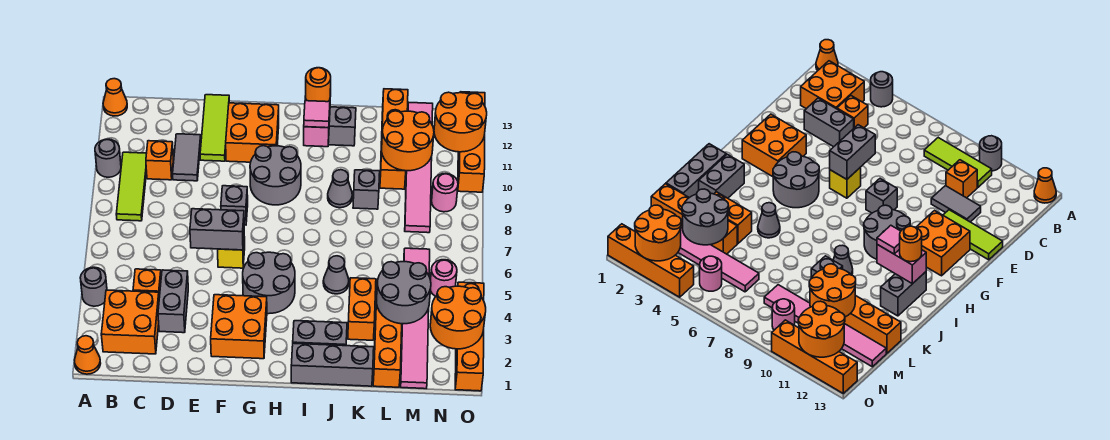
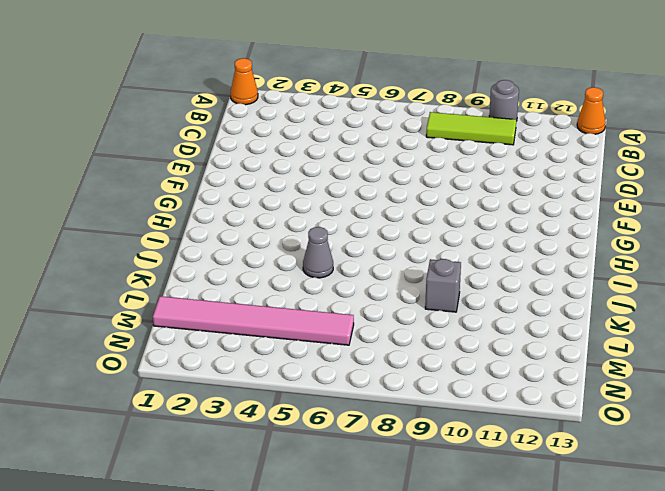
none -> grey 1x1 round brick [80,267,107,306]
none -> orange 2x2 brick [101,290,159,354]
none -> orange 1x1 brick [133,269,161,297]
none -> orange 1x1 brick [146,141,173,180]

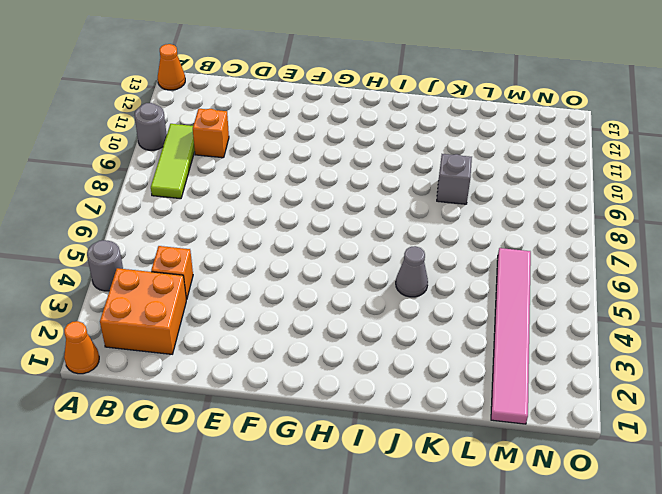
none -> grey 1x2 brick [158,270,188,333]
none -> grey 1x2 tile [173,134,201,181]
none -> lime 1x3 tile [200,95,229,161]
none -> orange 2x2 brick [211,295,267,359]

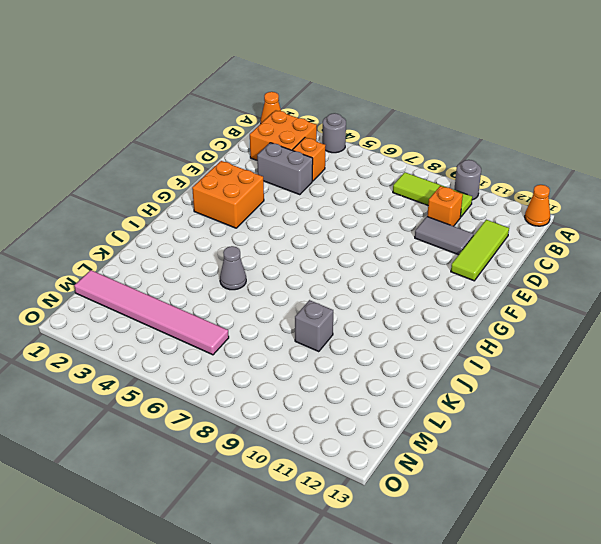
lime 1x3 tile [451,220,509,281] -> lime 1x3 tile turned to [200,95,229,161]
none -> yellow 1x1 brick [218,237,245,268]
none -> grey 1x1 brick [221,186,248,225]
none -> orange 2x2 brick [226,103,279,162]
none -> grey 2x2 round brick [243,252,295,314]

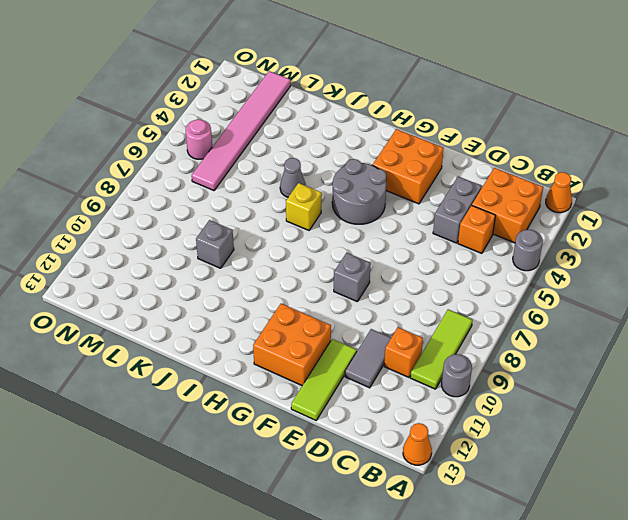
yellow 1x1 brick [286,183,322,230] -> yellow 1x1 brick moved to [218,237,245,268]
none -> grey 2x2 round brick [250,146,301,205]
none -> grey 1x3 brick [291,343,374,386]
none -> grey 1x2 brick [293,321,347,346]
none -> grey 1x2 brick [328,107,356,146]

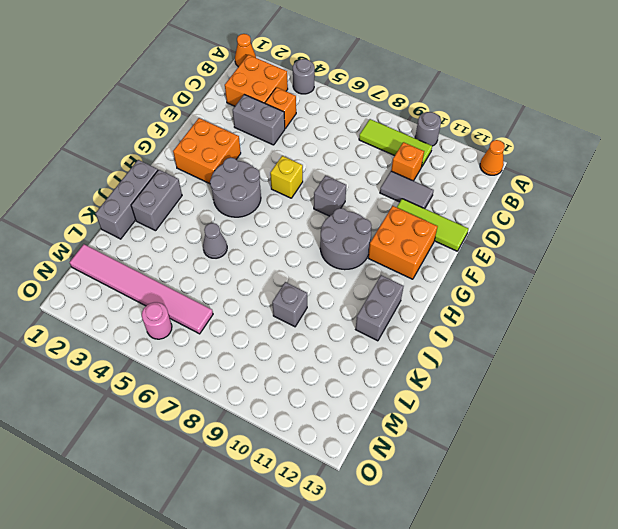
none -> grey 1x1 cone [328,170,352,208]
none -> orange 1x2 brick [348,278,376,340]
none -> orange 1x4 brick [373,279,402,387]
none -> orange 1x4 brick [380,89,408,189]

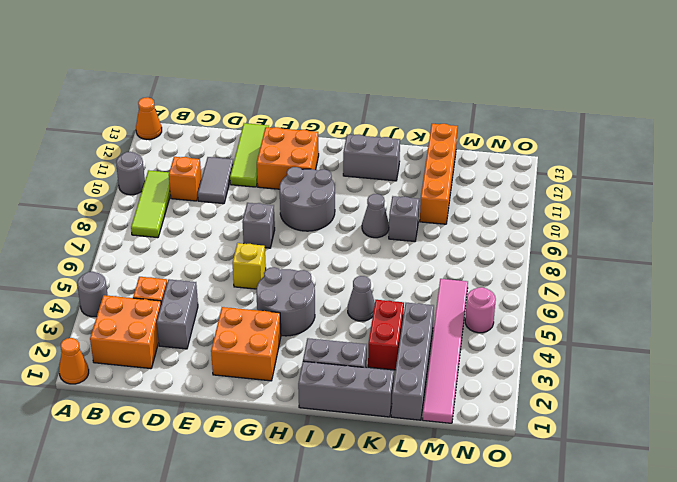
red 1x2 brick [368,300,404,370] -> orange 1x2 brick [348,278,376,340]
grey 1x4 brick [391,303,434,420] -> orange 1x4 brick [373,279,402,387]
none -> pink 1x6 tile [405,103,433,233]
none -> pink 1x1 round brick [432,173,458,212]
none -> orange 1x4 brick [455,282,484,391]
none -> orange 1x4 brick [458,92,485,192]

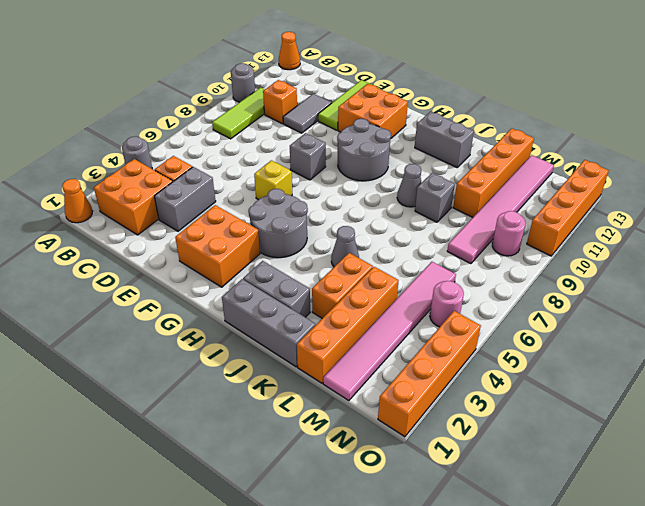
none -> grey 1x2 brick [190,209,244,250]
none -> pink 1x2 brick [304,89,331,147]
none -> grey 2x2 round brick [376,262,431,324]
none -> orange 2x2 round brick [382,111,434,171]

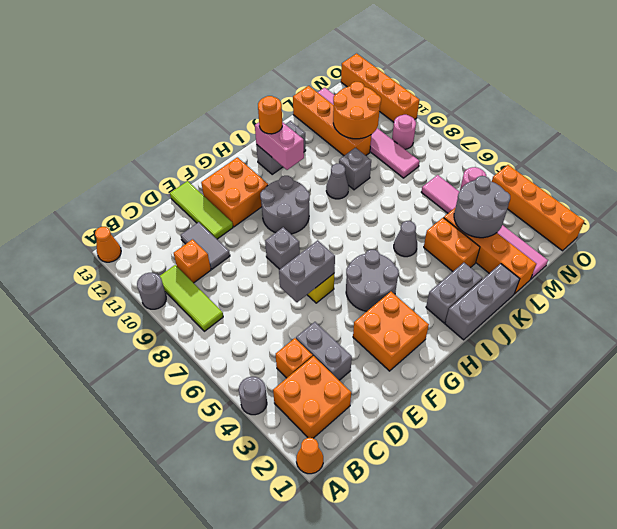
none -> orange 2x2 round brick [430,286,486,349]
none -> orange 2x2 round brick [434,92,487,152]
none -> pink 1x1 tile [304,101,330,128]

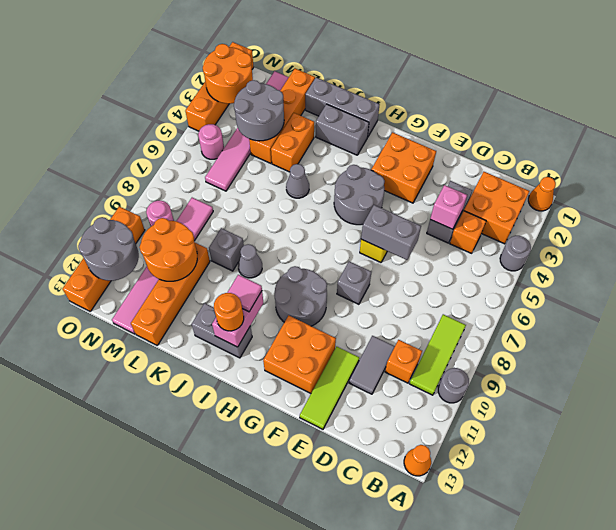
pink 1x1 brick [430,185,467,229] -> none
grey 2x2 round brick [78,217,139,281] -> orange 2x2 round brick [434,92,487,152]

